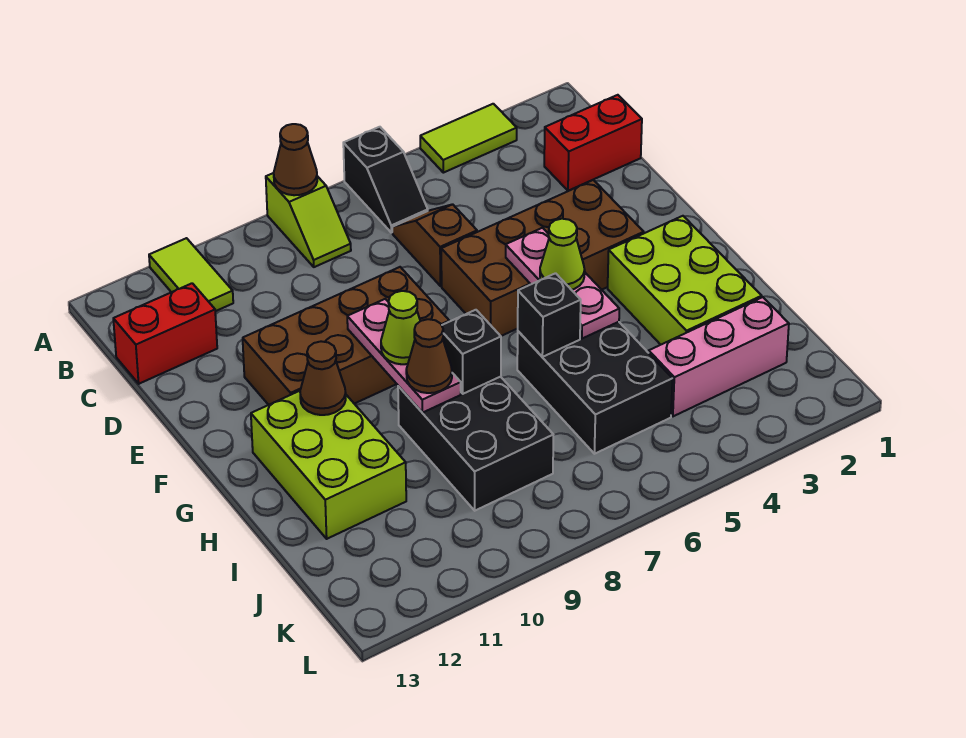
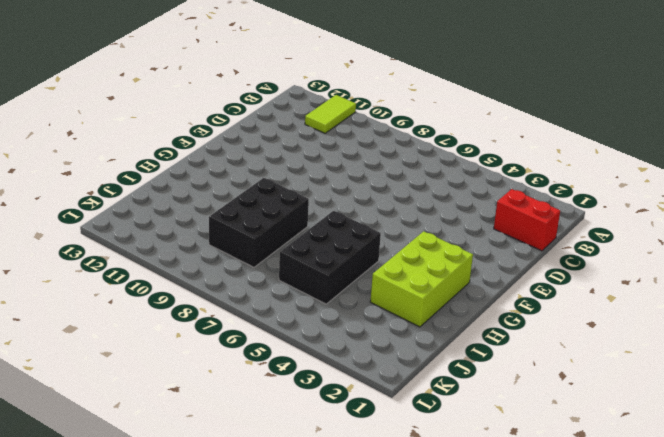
none -> lime 1x2 tile [420,104,517,173]
none -> black 1x2 slope [343,127,428,233]
none -> lime 1x2 slope [266,173,351,267]

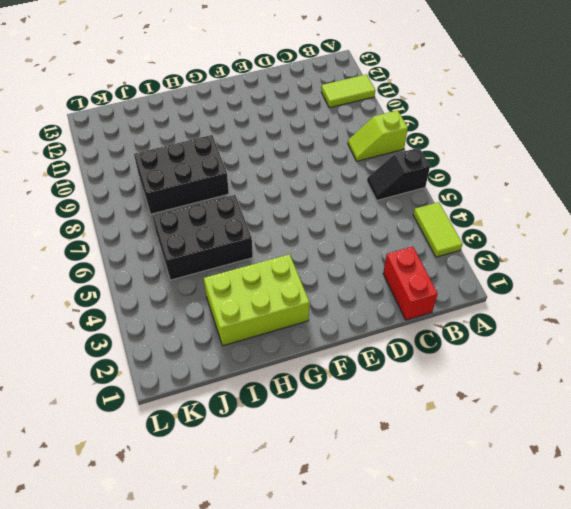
none -> brown 1x2 slope [392,204,477,286]
none -> red 1x2 brick [113,283,217,384]
none -> brown 2x4 brick [441,180,644,336]

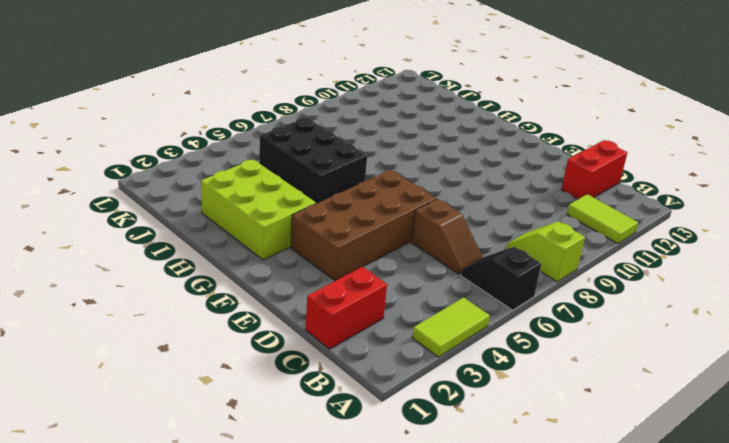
none -> brown 2x4 brick [243,267,449,405]
none -> lime 2x3 brick [251,391,406,539]
none -> black 2x3 brick [398,377,553,511]

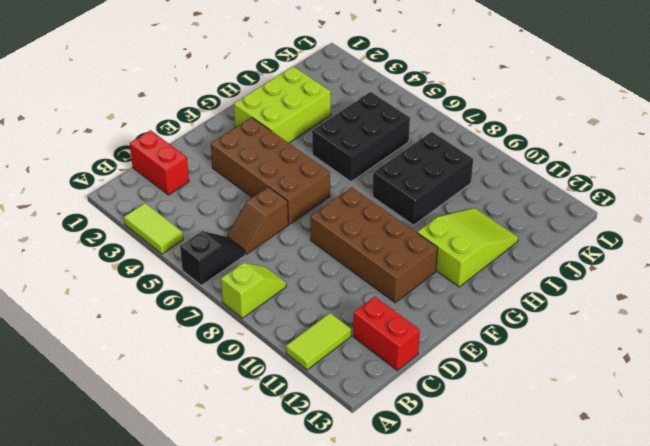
lime 2x3 slope [417,208,518,287] -> lime 2x3 brick [251,391,406,539]
none -> pink 1x3 brick [649,297,789,416]
none -> brown 1x1 cone [274,124,317,195]
none -> pink 1x3 plate [506,228,619,339]

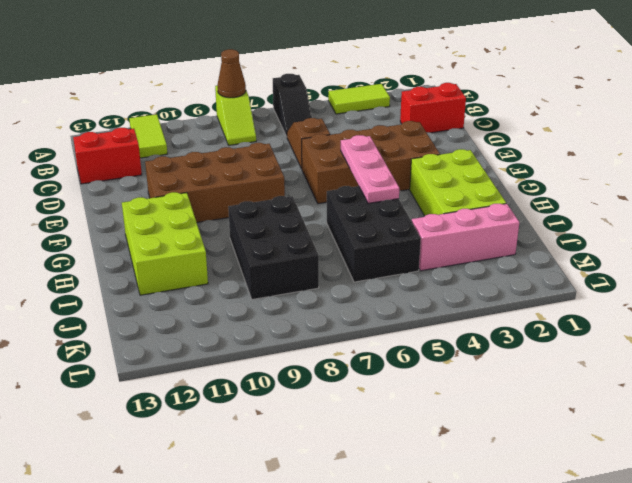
none -> pink 1x3 plate [347,299,461,413]
none -> brown 1x1 cone [300,341,346,415]
none -> black 1x1 brick [518,273,581,357]

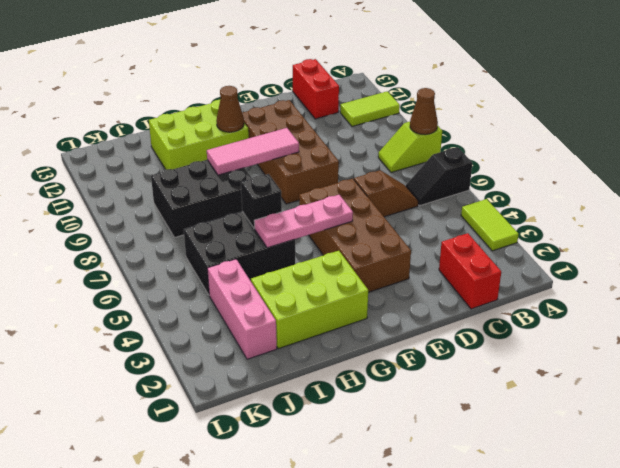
pink 1x3 tile [207,128,299,175] -> pink 1x3 plate [347,299,461,413]
none -> black 1x1 brick [442,310,501,394]
none -> lime 1x1 cone [540,219,585,290]
none -> lime 1x1 cone [381,291,420,364]

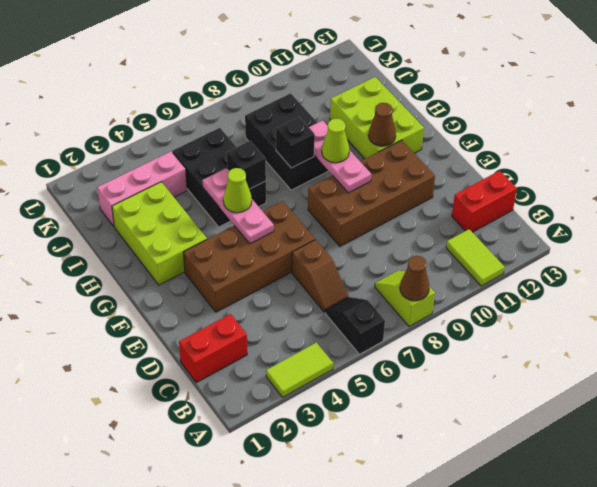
none -> brown 1x1 cone [406,319,452,393]

